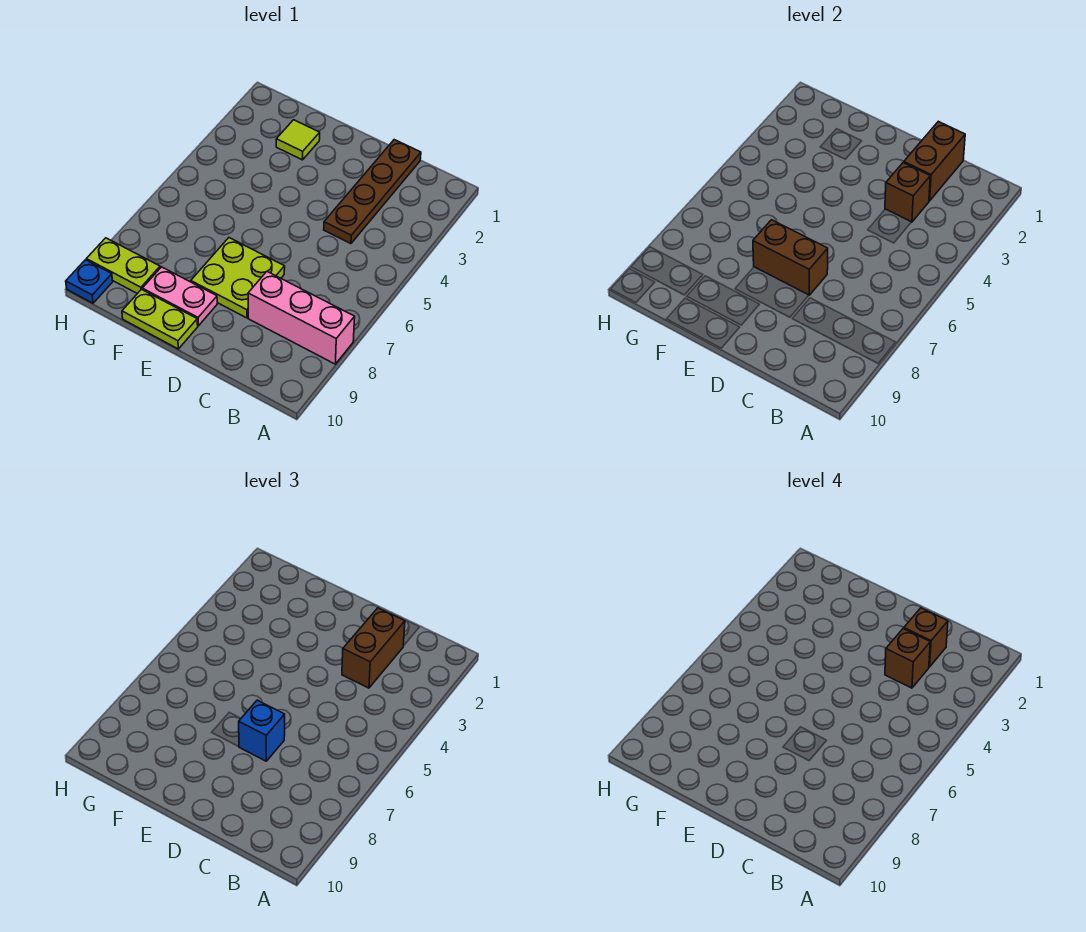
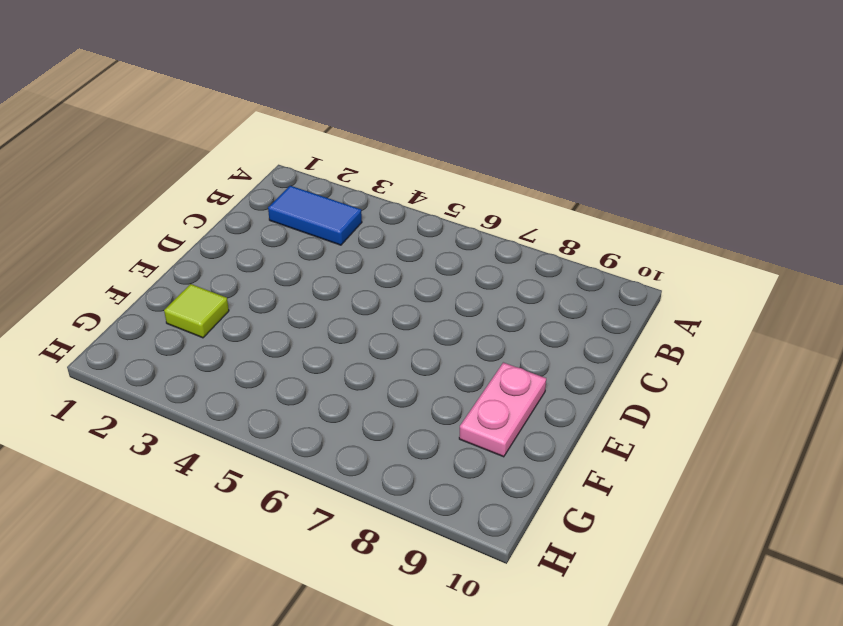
blue 1x2 tile [268,186,362,245] -> none
none -> pink 1x3 brick [248,272,355,364]
none -> brown 1x4 plate [324,140,421,244]
none -> lime 2x2 plate [191,238,285,318]

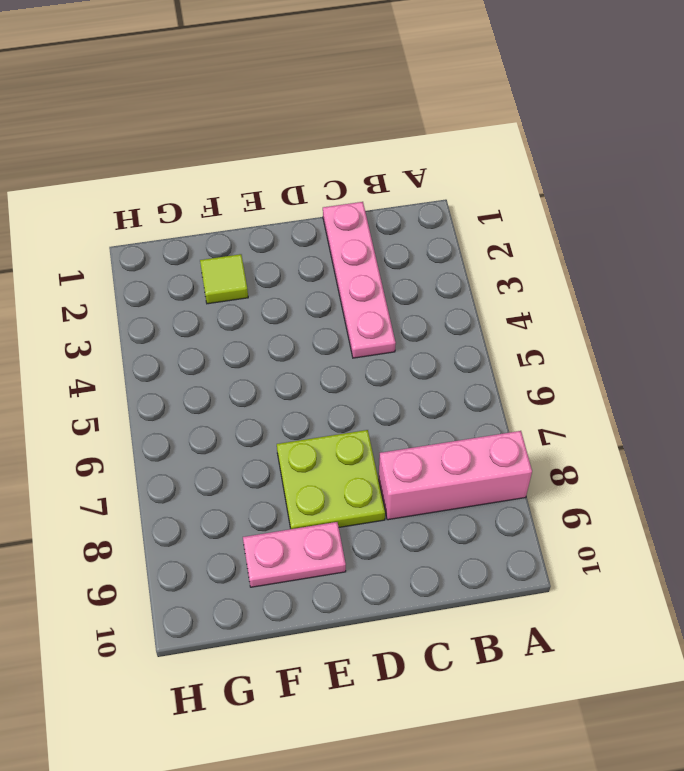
pink 1x4 plate [323,202,396,358] -> brown 1x4 plate [324,140,421,244]
none -> lime 1x2 plate [122,289,198,349]
none -> lime 1x2 plate [86,238,160,294]
none -> blue 1x1 plate [66,260,113,303]

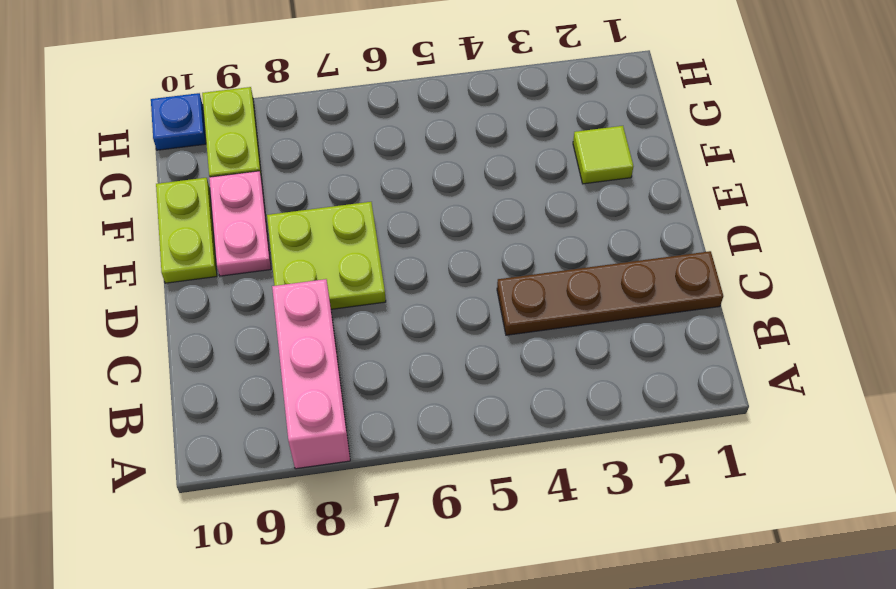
none -> brown 1x2 brick [904,121,965,201]
none -> brown 1x1 brick [885,163,930,222]
none -> brown 1x2 brick [753,220,828,295]

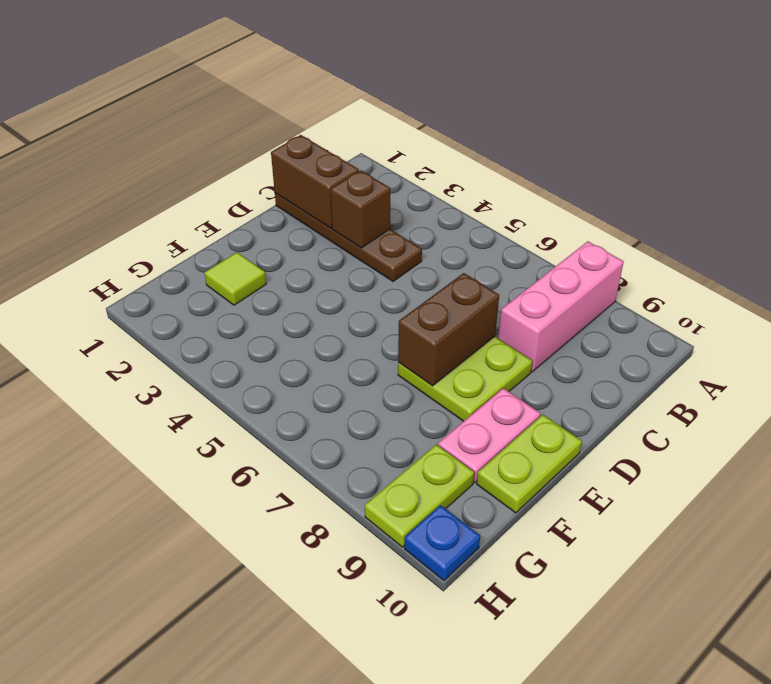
none -> brown 1x2 brick [342,608,405,688]
none -> blue 1x1 brick [239,700,285,761]
none -> brown 1x1 brick [904,608,948,667]

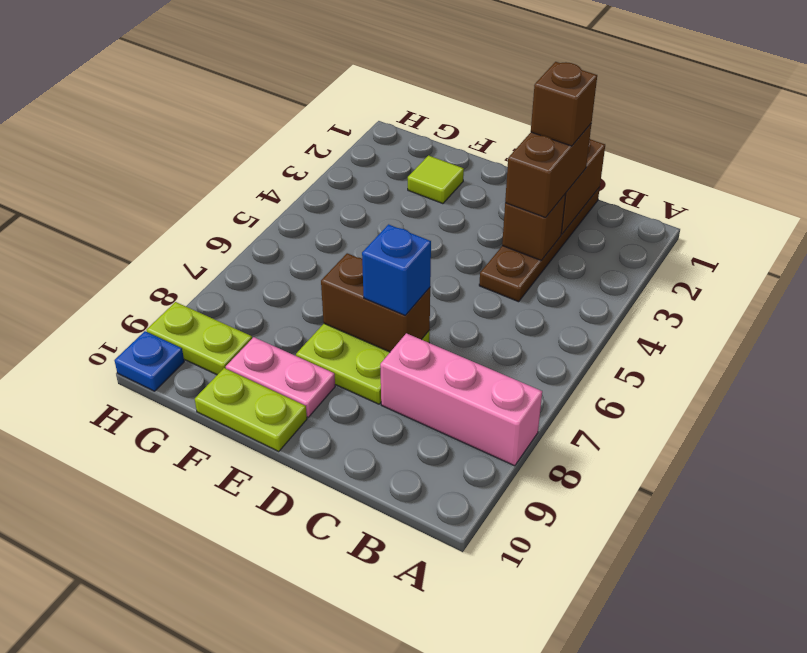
none -> brown 1x1 brick [885,629,930,688]

